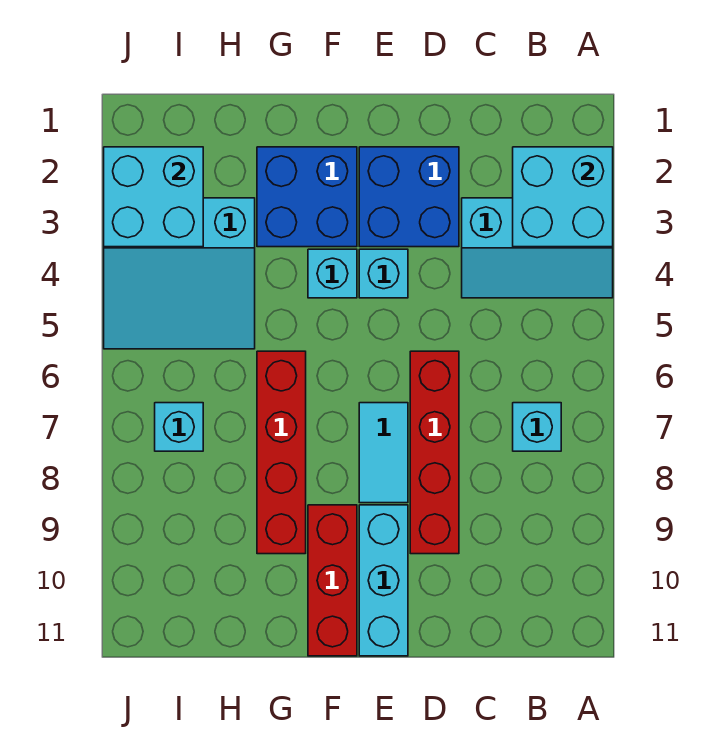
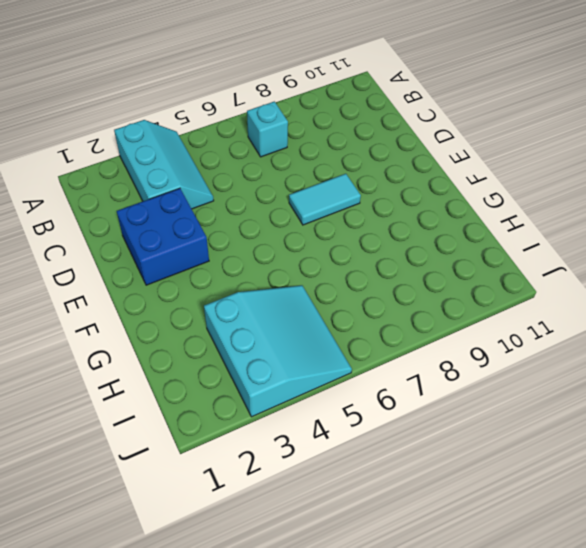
none -> red 1x4 brick [410,351,459,554]
none -> cyan 1x1 brick [359,249,408,298]
none -> cyan 1x3 brick [359,505,408,656]

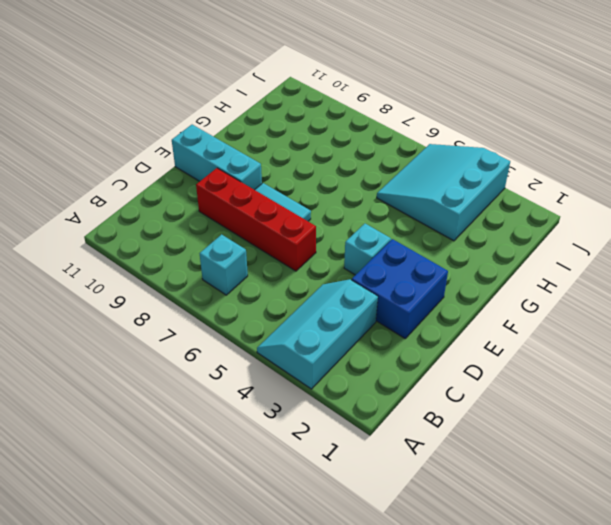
none -> blue 2x2 brick [257,147,357,247]
none -> cyan 1x1 brick [308,249,357,298]
none -> red 1x3 brick [308,505,357,656]

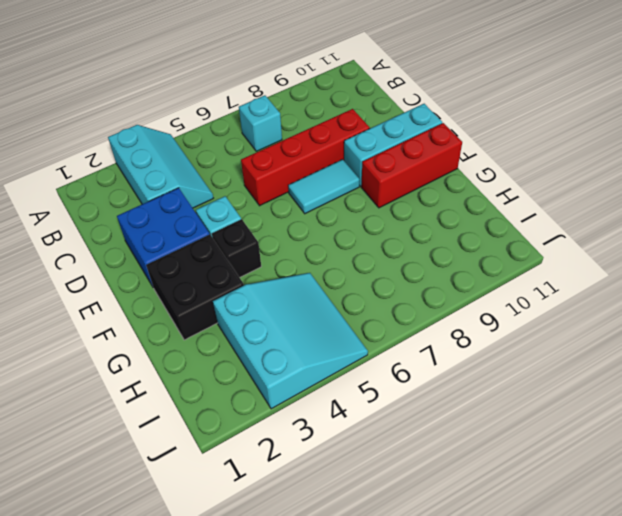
black 2x2 brick [146,235,244,340] -> blue 2x2 brick [257,147,357,247]
black 1x1 brick [212,219,261,278] -> cyan 1x1 brick [308,249,357,298]
none -> red 1x4 brick [257,351,306,554]
none -> cyan 1x1 brick [155,403,203,451]
none -> cyan 2x2 brick [513,147,613,247]

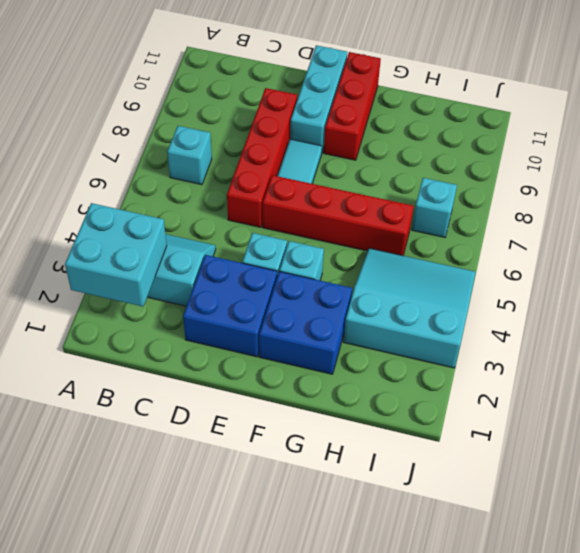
red 1x4 brick [263,175,414,255] -> red 1x4 brick turned to [257,351,306,554]
none -> cyan 2x2 brick [104,147,203,247]

